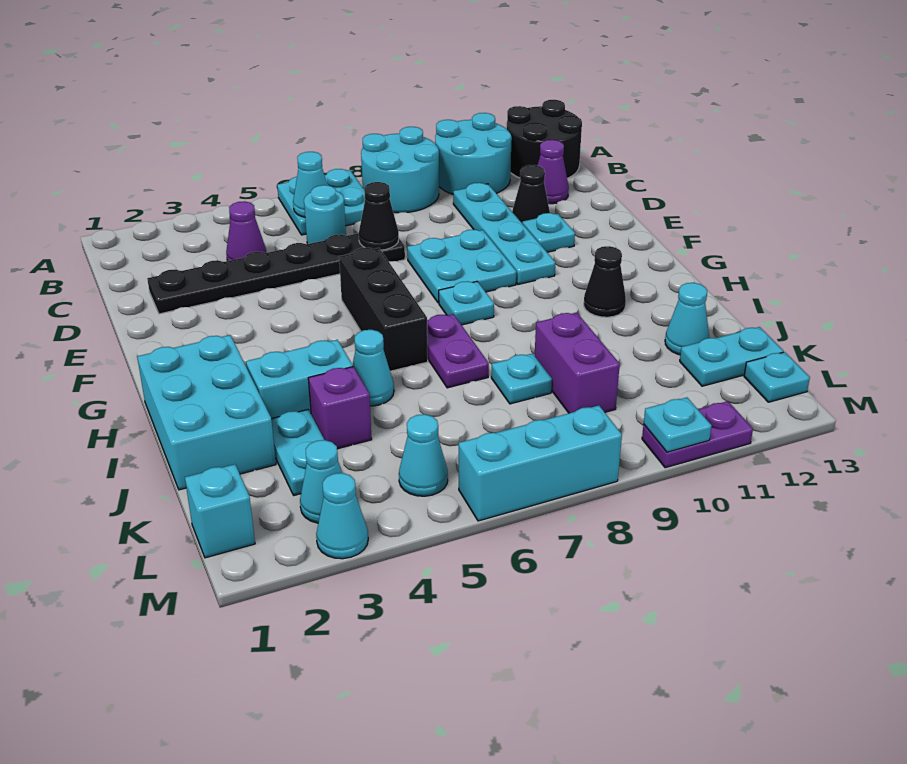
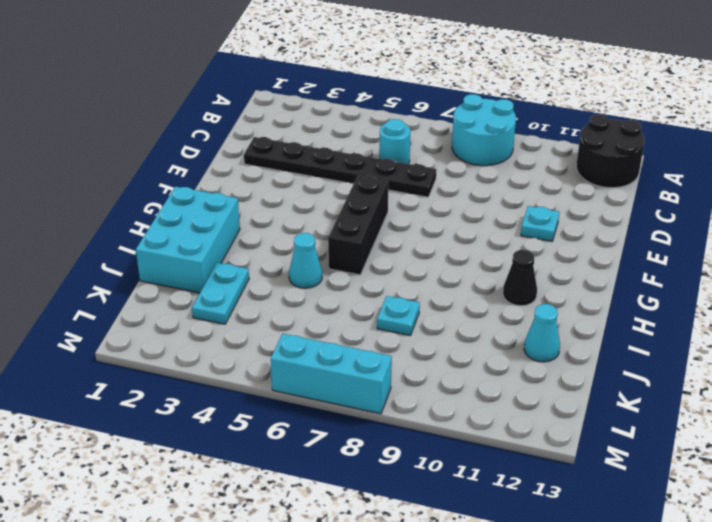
none -> cyan 2x2 plate [277,169,365,235]
none -> cyan 2x2 round brick [435,113,512,194]
none -> purple 1x1 cone [226,201,267,261]
none -> cyan 1x4 plate [453,183,555,284]

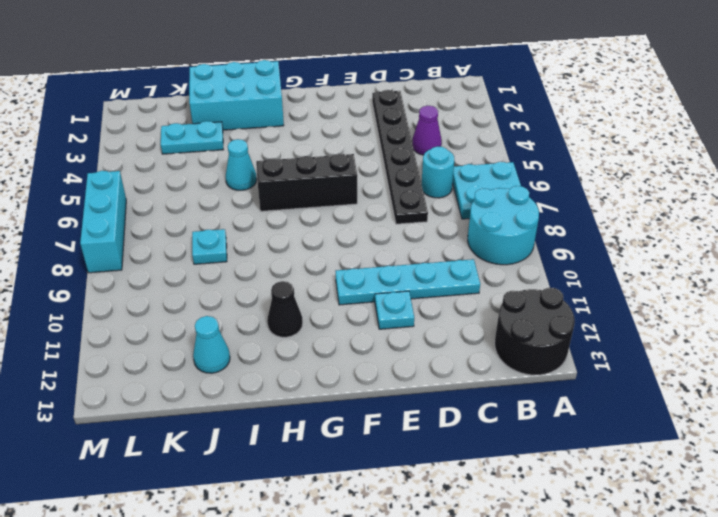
none -> cyan 2x2 round brick [435,113,512,194]
none -> purple 1x1 cone [537,140,569,204]
none -> black 1x1 cone [512,165,550,223]
none -> cyan 2x2 plate [407,230,516,303]

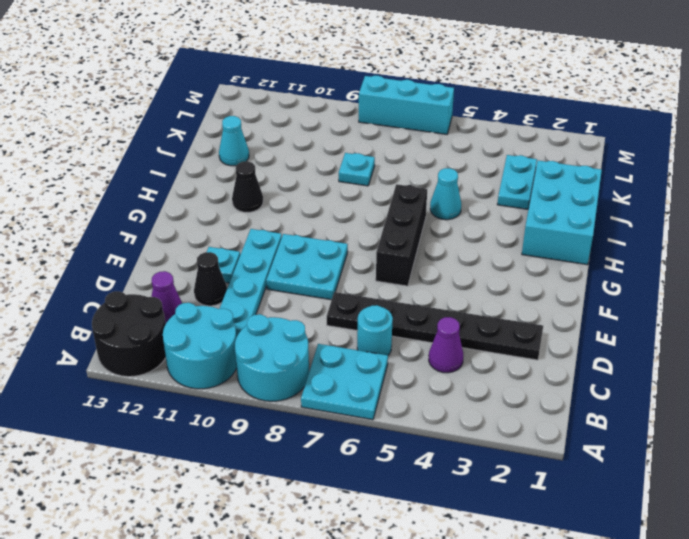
none -> cyan 1x1 plate [439,281,494,325]
none -> purple 1x2 plate [427,314,489,388]
none -> cyan 1x2 brick [246,340,353,419]
none -> purple 1x1 brick [308,367,372,449]

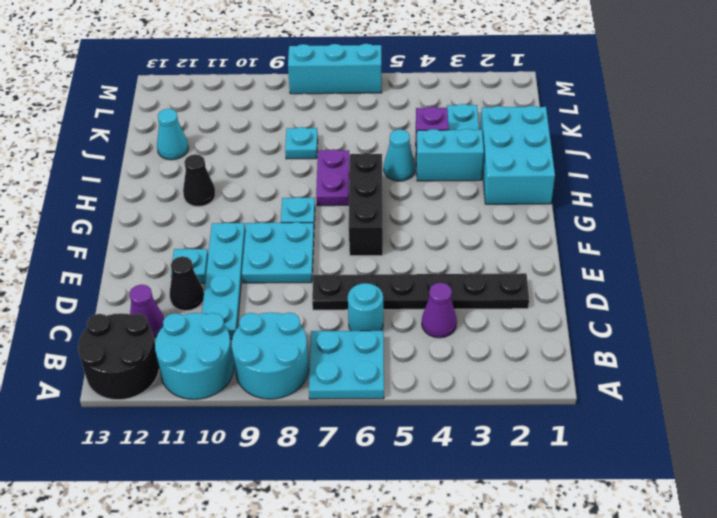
none -> purple 1x2 brick [535,312,620,413]
none -> cyan 1x2 plate [680,327,783,386]
none -> cyan 1x1 brick [185,464,255,558]
none -> cyan 1x1 cone [300,440,342,523]

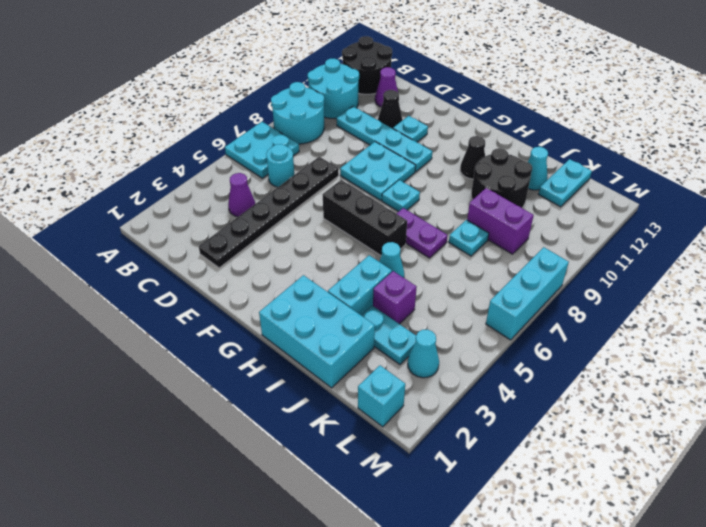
black 2x2 round brick [471,148,532,208] -> none
none -> cyan 1x1 cone [399,414,448,496]
none -> cyan 1x1 plate [744,352,810,402]
none -> cyan 1x1 cone [316,473,368,559]
none -> purple 1x2 plate [642,401,753,468]

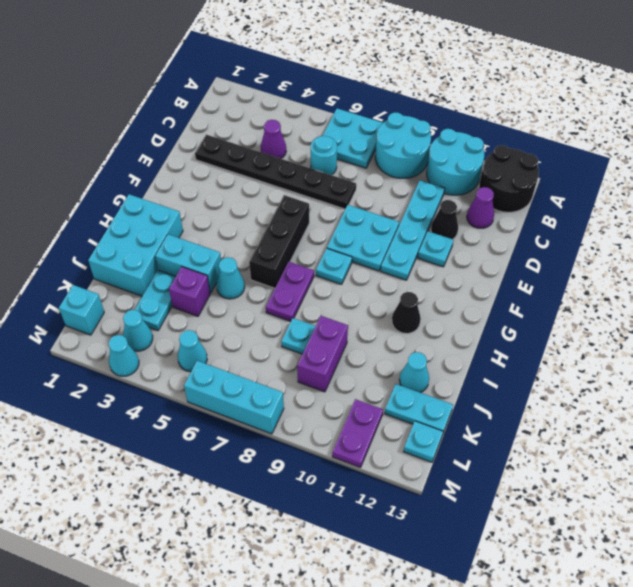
purple 1x2 plate [332,399,383,467] -> purple 1x2 plate turned to [642,401,753,468]
none -> cyan 1x1 cone [293,152,327,217]
none -> black 1x1 cone [359,182,399,250]
none -> cyan 1x1 plate [644,397,712,452]

